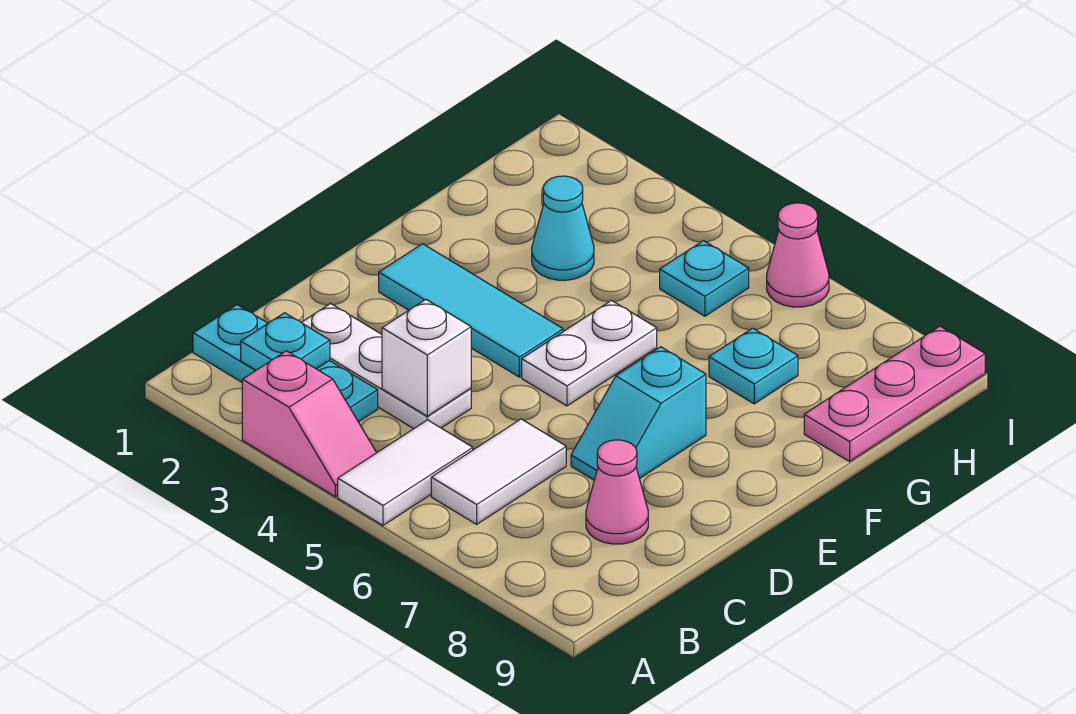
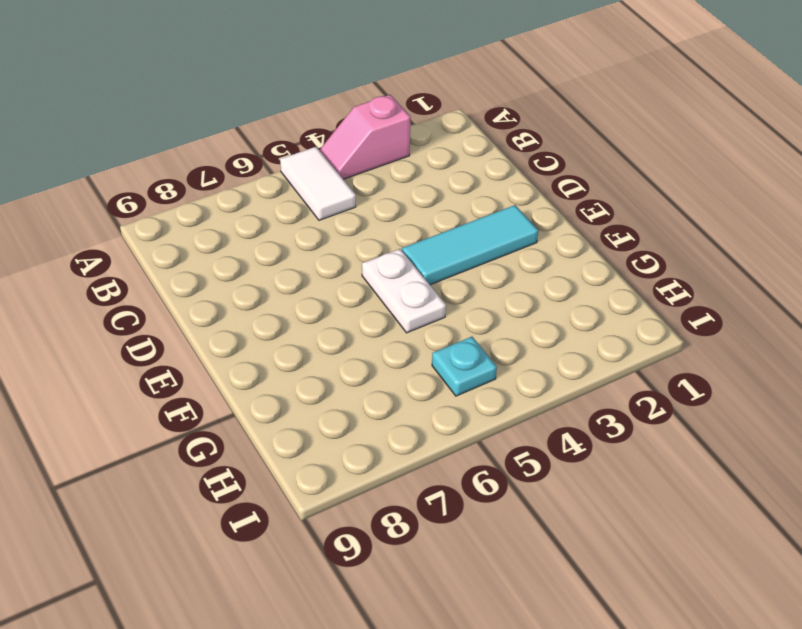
none -> cyan 1x3 plate [193,305,378,422]
none -> white 1x2 tile [431,419,566,524]
none -> white 1x3 plate [301,304,471,429]

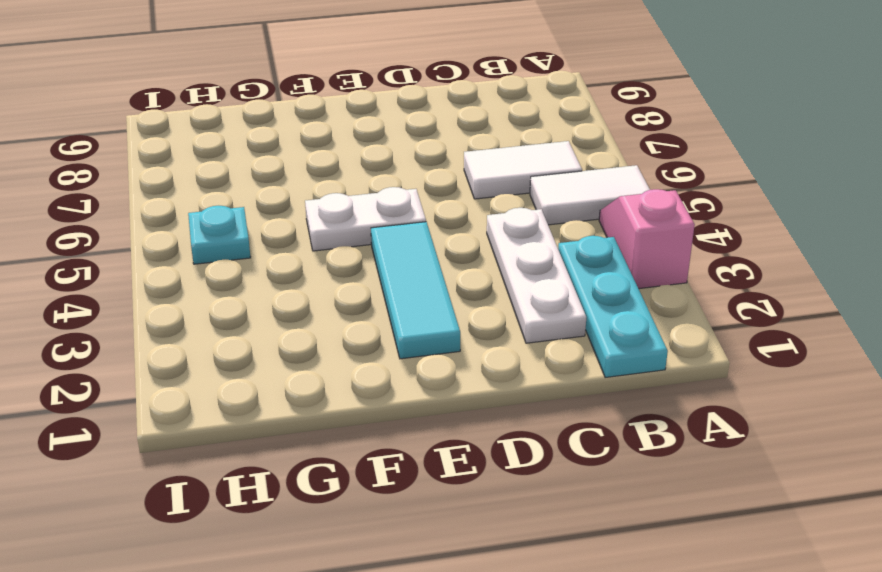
none -> pink 1x1 cone [586,440,648,544]
none -> cyan 1x2 slope [571,347,706,480]
none -> cyan 1x1 cone [532,176,594,280]

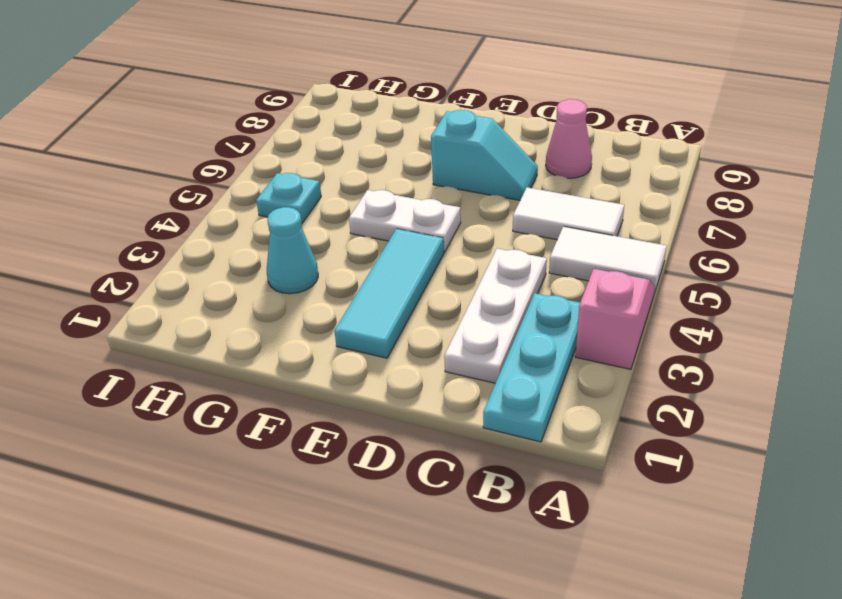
none -> cyan 1x1 plate [709,328,798,404]
none -> pink 1x3 plate [804,326,985,462]
none -> pink 1x1 cone [767,203,829,307]

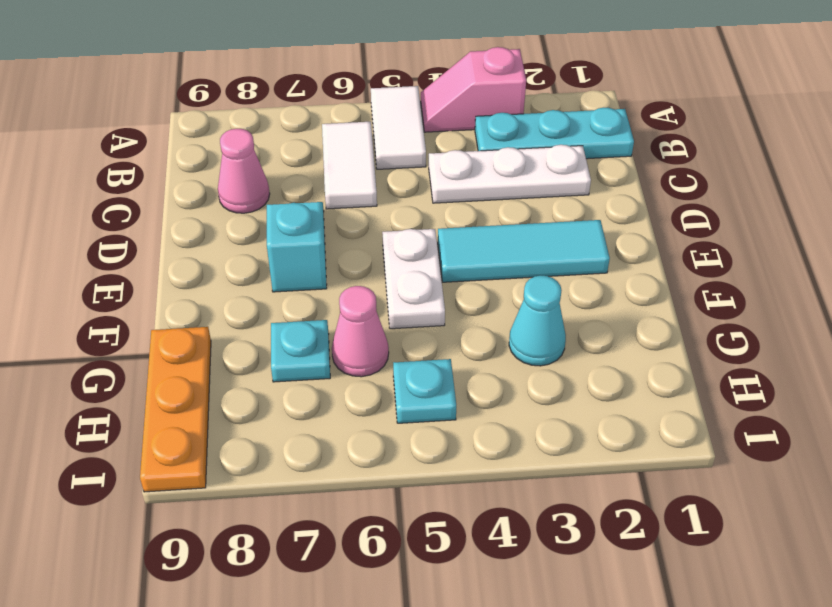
pink 1x1 cone [332,286,389,377] -> pink 1x1 cone moved to [767,203,829,307]
orange 1x3 plate [140,327,211,492] -> pink 1x3 plate [804,326,985,462]
none -> cyan 1x1 plate [241,313,330,370]
none -> white 1x1 brick [382,299,471,416]

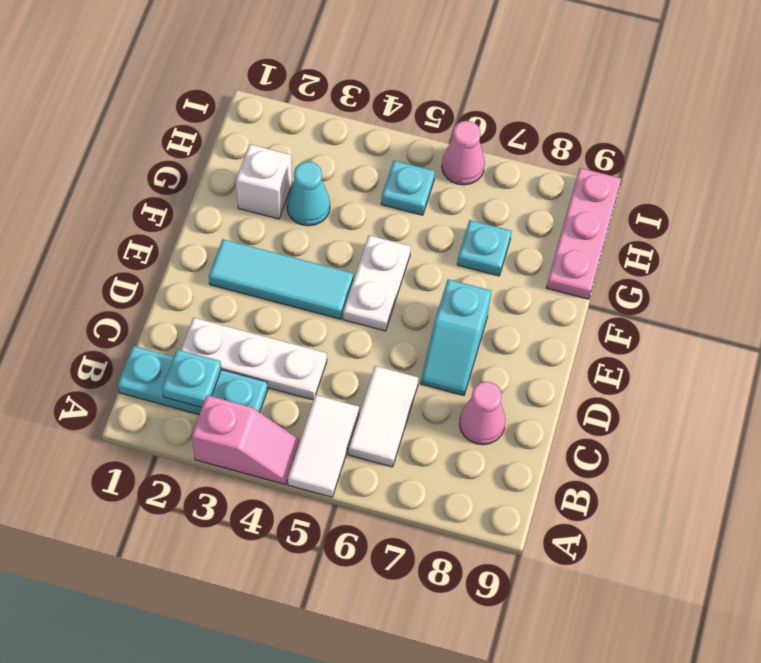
white 1x1 brick [236,144,292,219] -> white 1x1 brick moved to [382,299,471,416]

